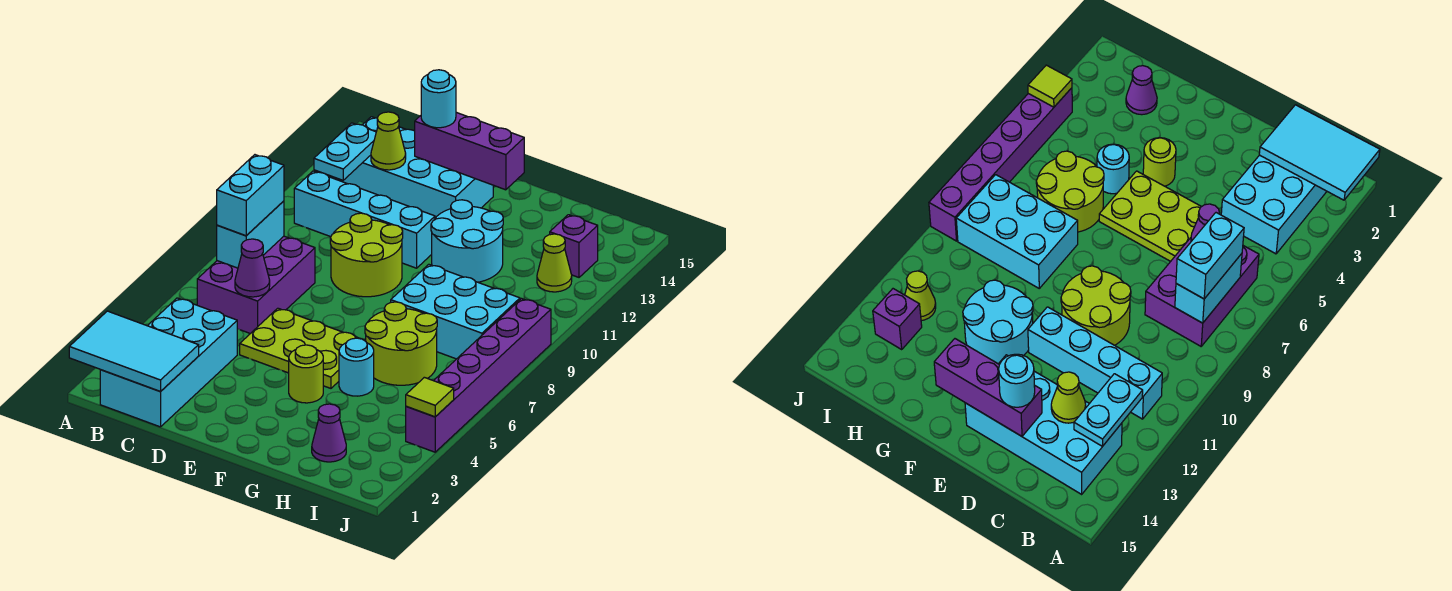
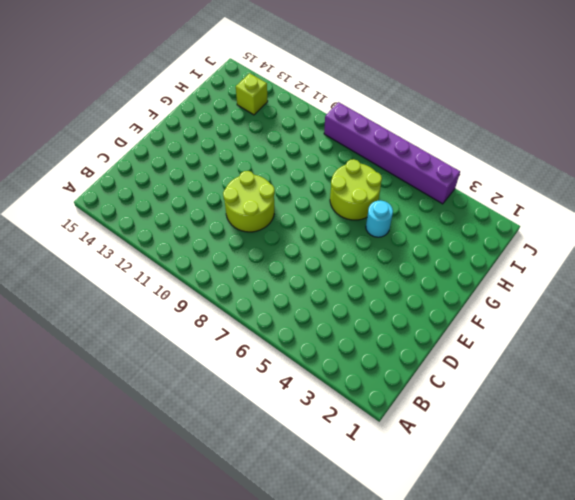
lime 1x1 brick [236,73,268,115] -> purple 1x1 brick [550,215,598,277]
none -> cyan 2x4 brick [100,298,237,427]
none -> purple 2x3 brick [197,236,315,334]
none -> cyan 1x4 brick [294,171,435,268]

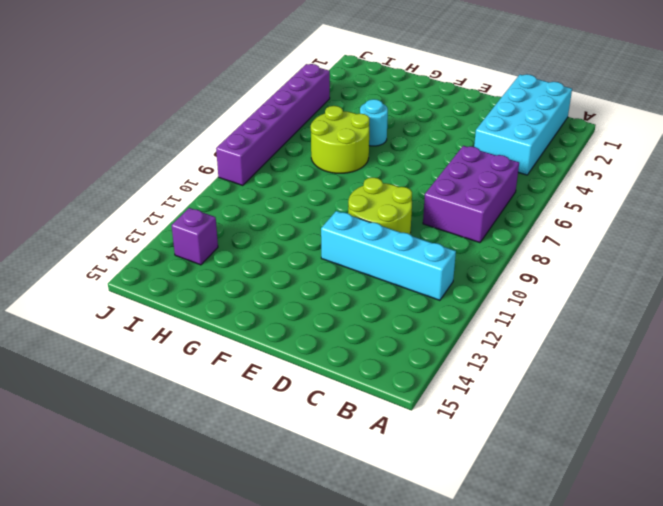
none -> cyan 2x4 brick [333,117,493,218]
none -> lime 2x3 plate [240,308,365,388]
none -> lime 1x1 round brick [289,345,323,403]

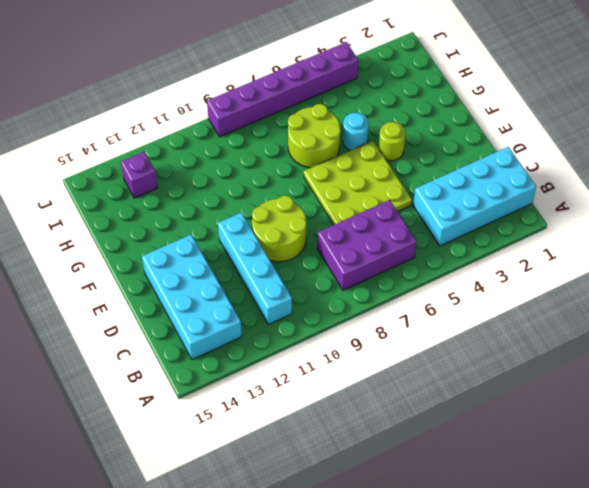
lime 3x3 plate [304,141,412,225] -> lime 2x3 plate [240,308,365,388]
none -> cyan 2x2 round brick [431,200,503,282]
none -> cyan 2x3 brick [391,264,520,359]
none -> purple 1x1 cone [312,404,346,462]

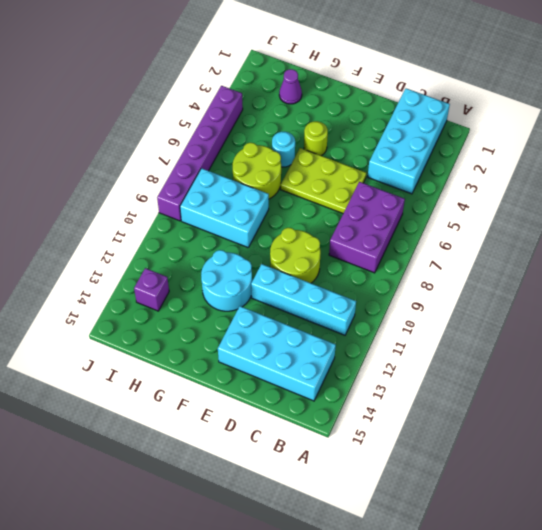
none -> lime 1x1 cone [537,234,572,292]
none -> cyan 2x3 tile [69,311,199,392]
none -> cyan 1x2 brick [217,201,284,268]

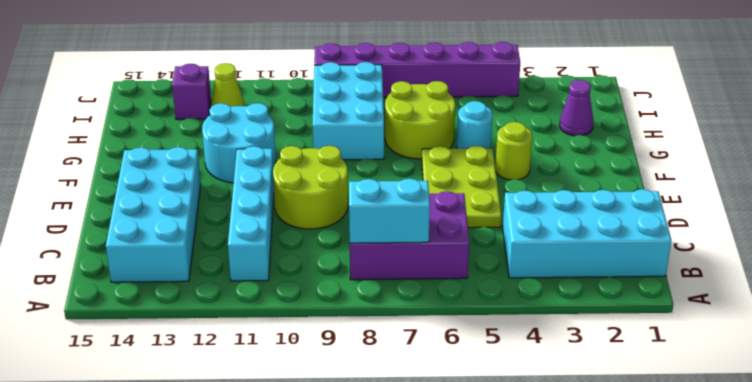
none -> cyan 2x3 tile [69,311,199,392]
none -> cyan 1x2 plate [314,123,376,180]
none -> purple 1x1 cone [235,239,270,297]

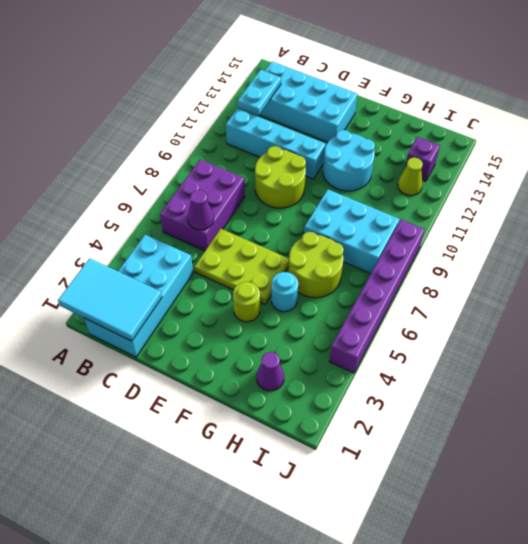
none -> cyan 1x2 brick [217,201,284,268]
none -> lime 1x1 cone [371,112,406,170]
none -> purple 1x3 brick [415,112,524,190]

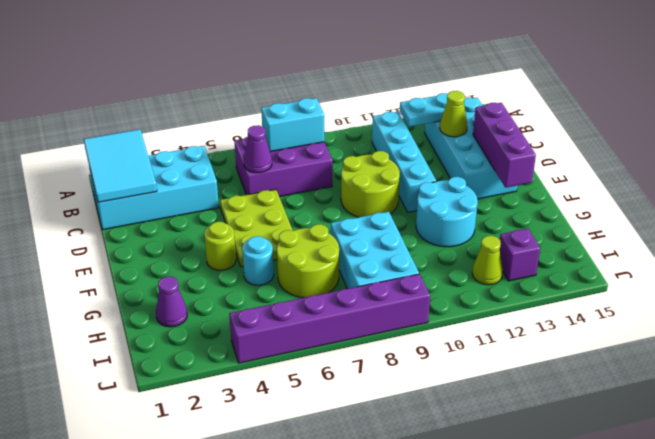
none -> lime 1x1 tile [406,377,454,417]
none -> cyan 1x2 brick [217,155,284,236]
none -> cyan 1x1 round brick [421,70,456,128]

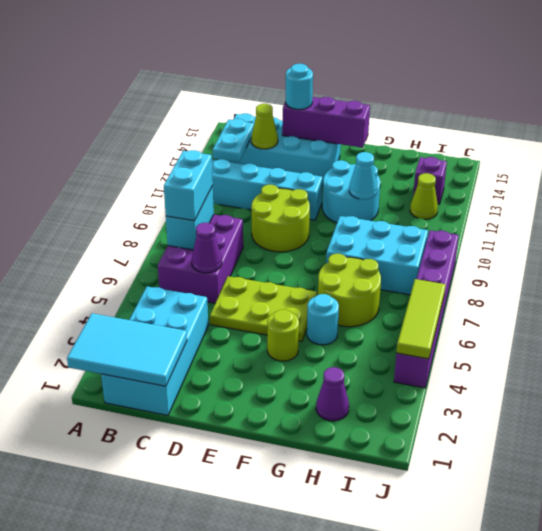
cyan 1x1 cone [349,152,377,200] -> none
lime 1x3 tile [396,279,446,359] -> lime 1x1 tile [406,377,454,417]

